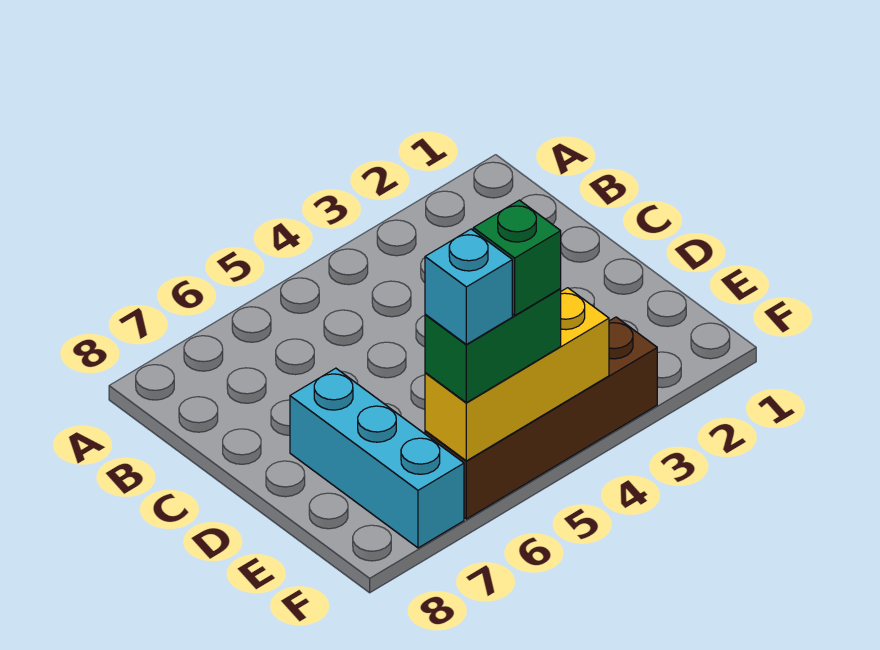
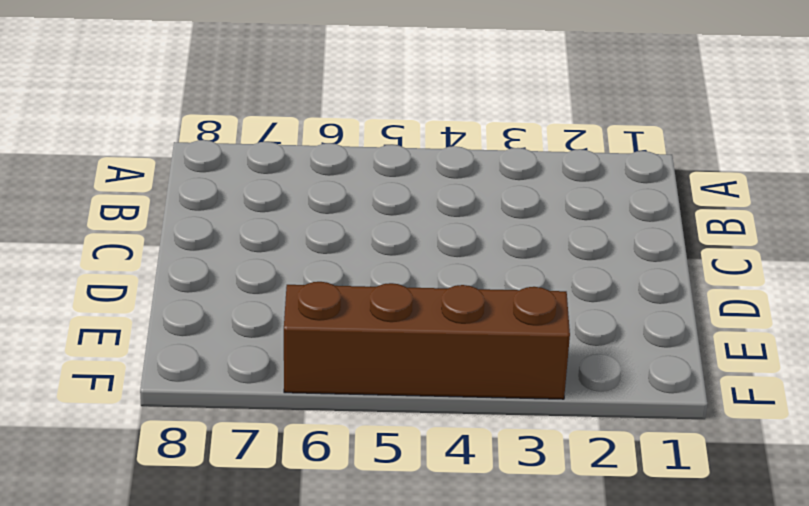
none -> cyan 1x3 brick [290,368,464,548]
none -> yellow 1x3 brick [425,288,609,461]

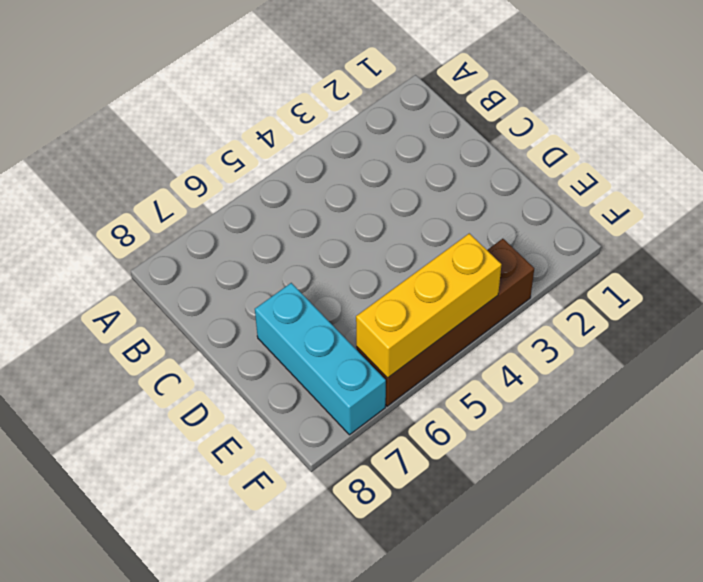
none -> green 1x2 brick [425,289,561,403]
none -> green 1x1 brick [473,200,561,315]

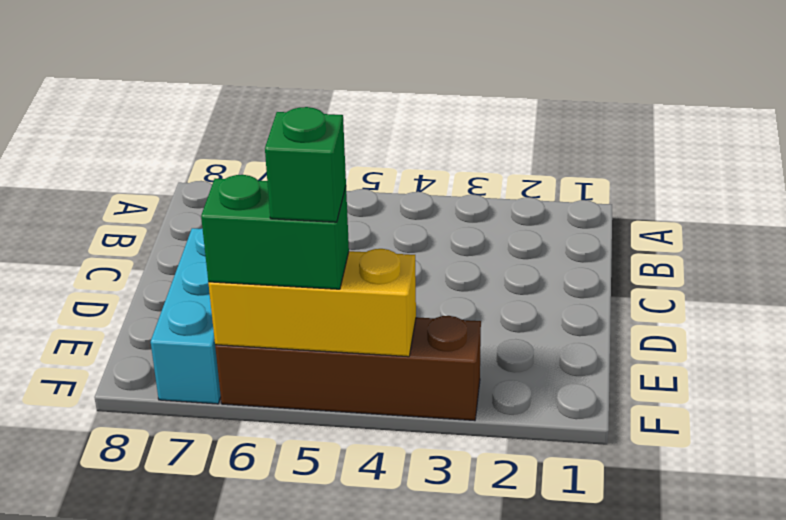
none -> cyan 1x1 brick [425,229,512,344]

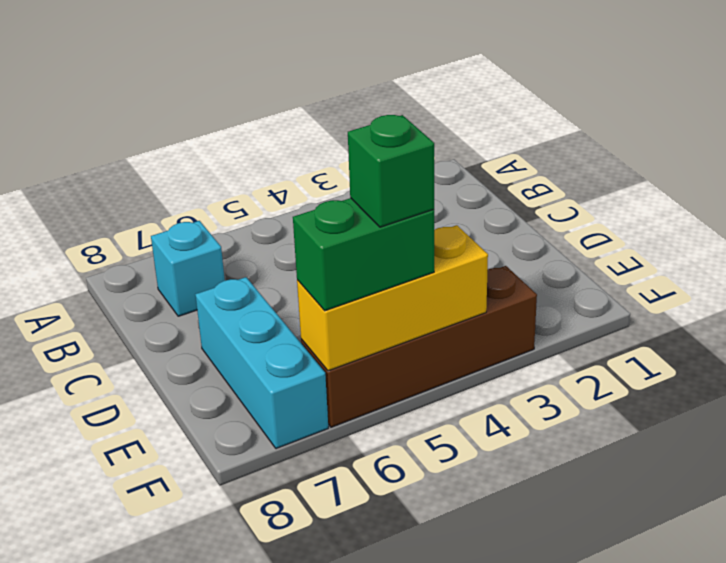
cyan 1x1 brick [151,221,225,316] -> cyan 1x1 brick moved to [425,229,512,344]

